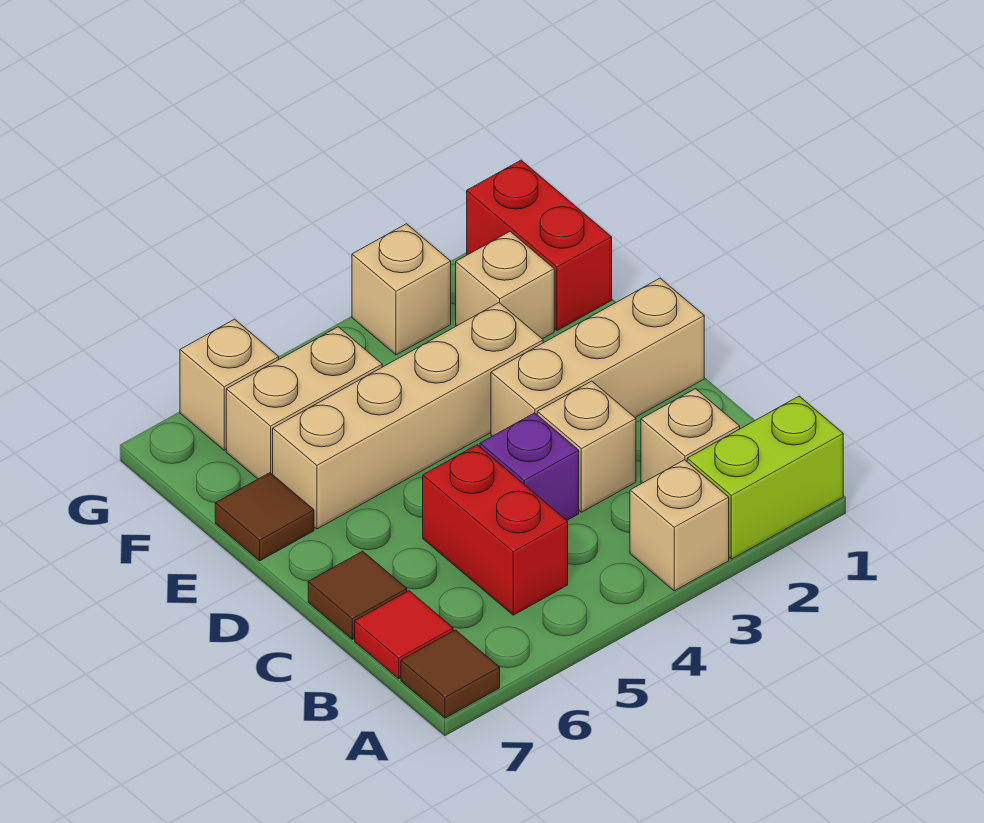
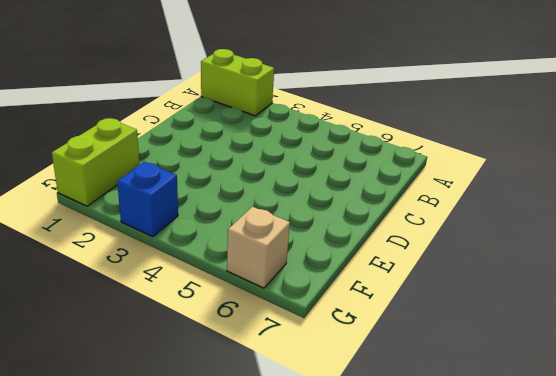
lime 1x2 brick [52,118,139,206] -> red 1x2 brick [467,160,612,331]
blue 1x1 brick [117,162,178,237] -> tan 1x1 brick [352,224,451,355]
none -> tan 1x1 brick [630,460,729,591]
none -> brown 1x1 tile [401,630,500,718]
none -> tan 1x1 brick [641,389,740,483]

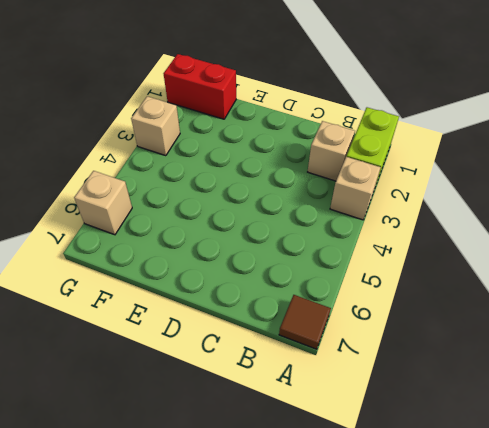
none -> red 1x2 brick [423,445,568,615]
none -> red 1x1 tile [355,591,453,679]
none -> tan 1x1 brick [537,381,636,512]

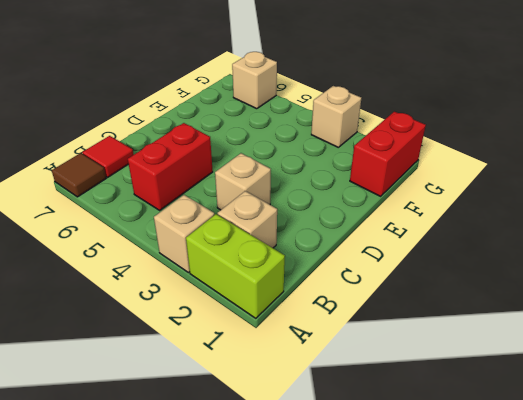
none -> purple 1x1 brick [480,413,579,520]
none -> brown 1x1 tile [308,551,407,639]
none -> tan 1x3 brick [491,278,704,436]

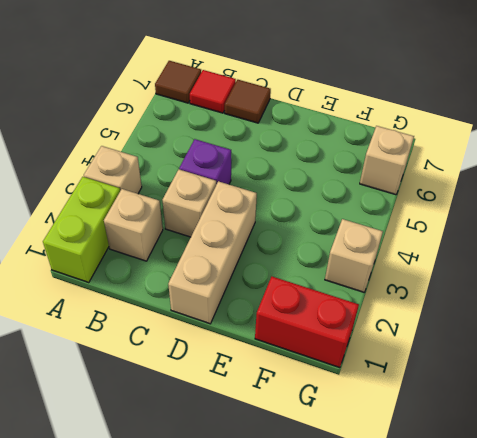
none -> red 1x2 brick [423,445,568,615]
none -> tan 1x4 brick [273,303,543,529]
none -> brown 1x1 tile [215,473,314,561]

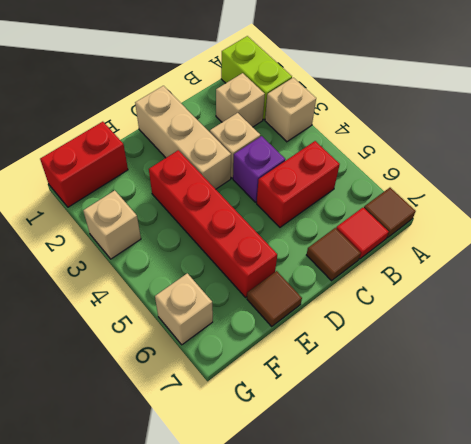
red 1x4 brick [149,150,277,297] -> tan 1x4 brick [273,303,543,529]
none -> tan 1x1 brick [456,232,554,339]
none -> tan 1x2 brick [226,327,382,479]

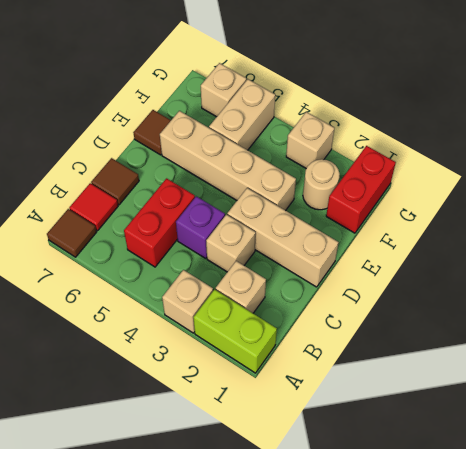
tan 1x1 round brick [303,159,340,210] -> tan 1x1 brick [456,232,554,339]
tan 1x2 brick [209,79,275,150] -> tan 1x2 brick turned to [226,327,382,479]

